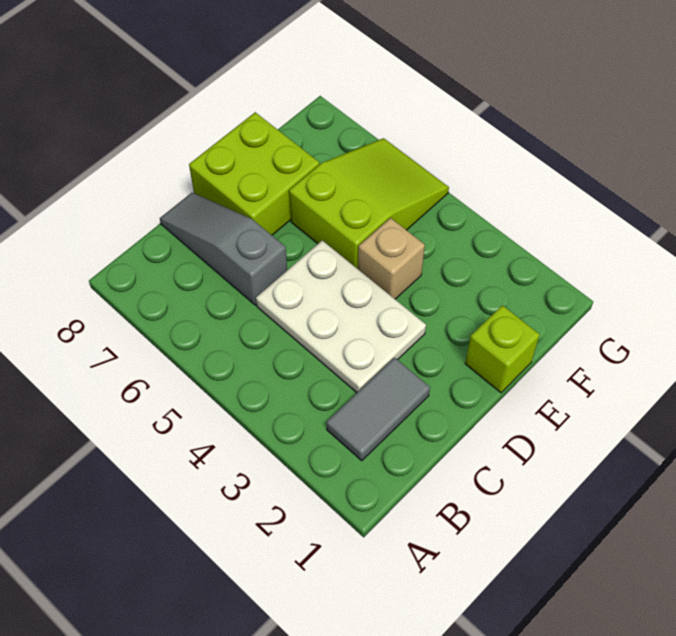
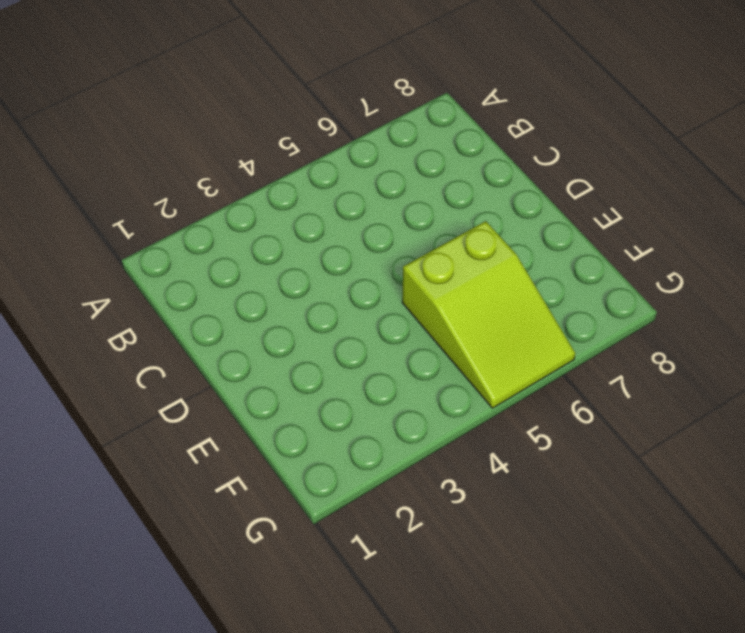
none -> grey 1x2 tile [327,358,430,461]
none -> white 2x3 plate [256,240,426,393]

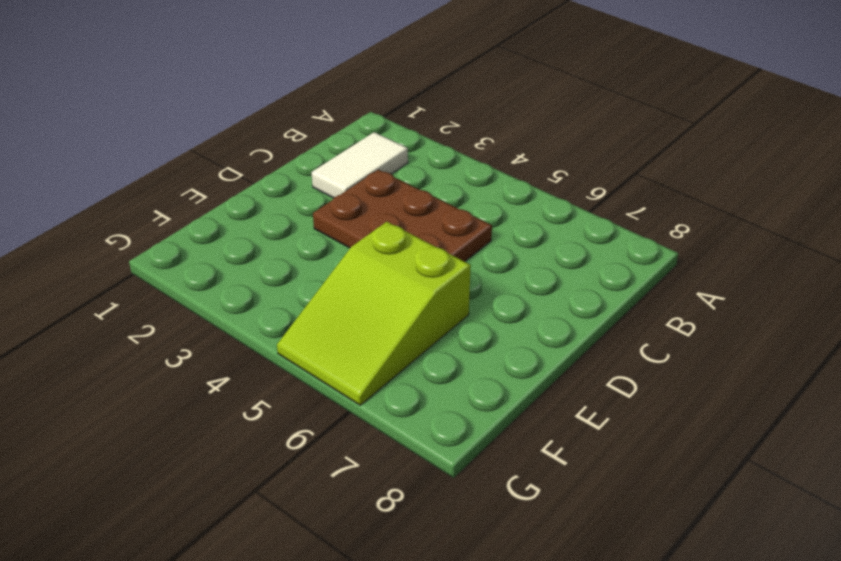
white 1x2 tile [311,132,408,198] -> grey 1x2 tile [327,358,430,461]
brown 2x3 plate [313,170,492,262] -> white 2x3 plate [256,240,426,393]
none -> grey 1x3 slope [160,193,287,305]
none -> lime 2x2 brick [189,112,319,235]

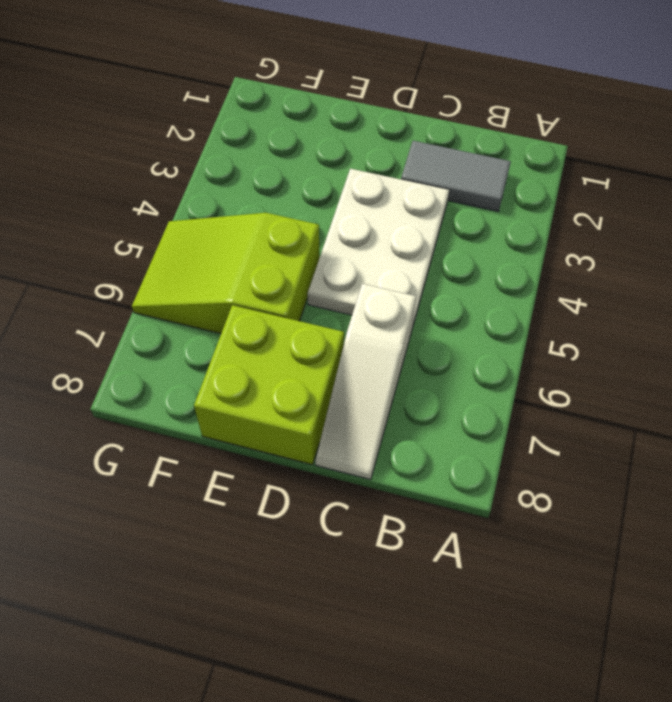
white 1x3 slope [315,284,416,480] -> grey 1x3 slope [160,193,287,305]
none -> lime 1x1 brick [465,305,540,393]
none -> tan 1x1 brick [358,218,425,299]

